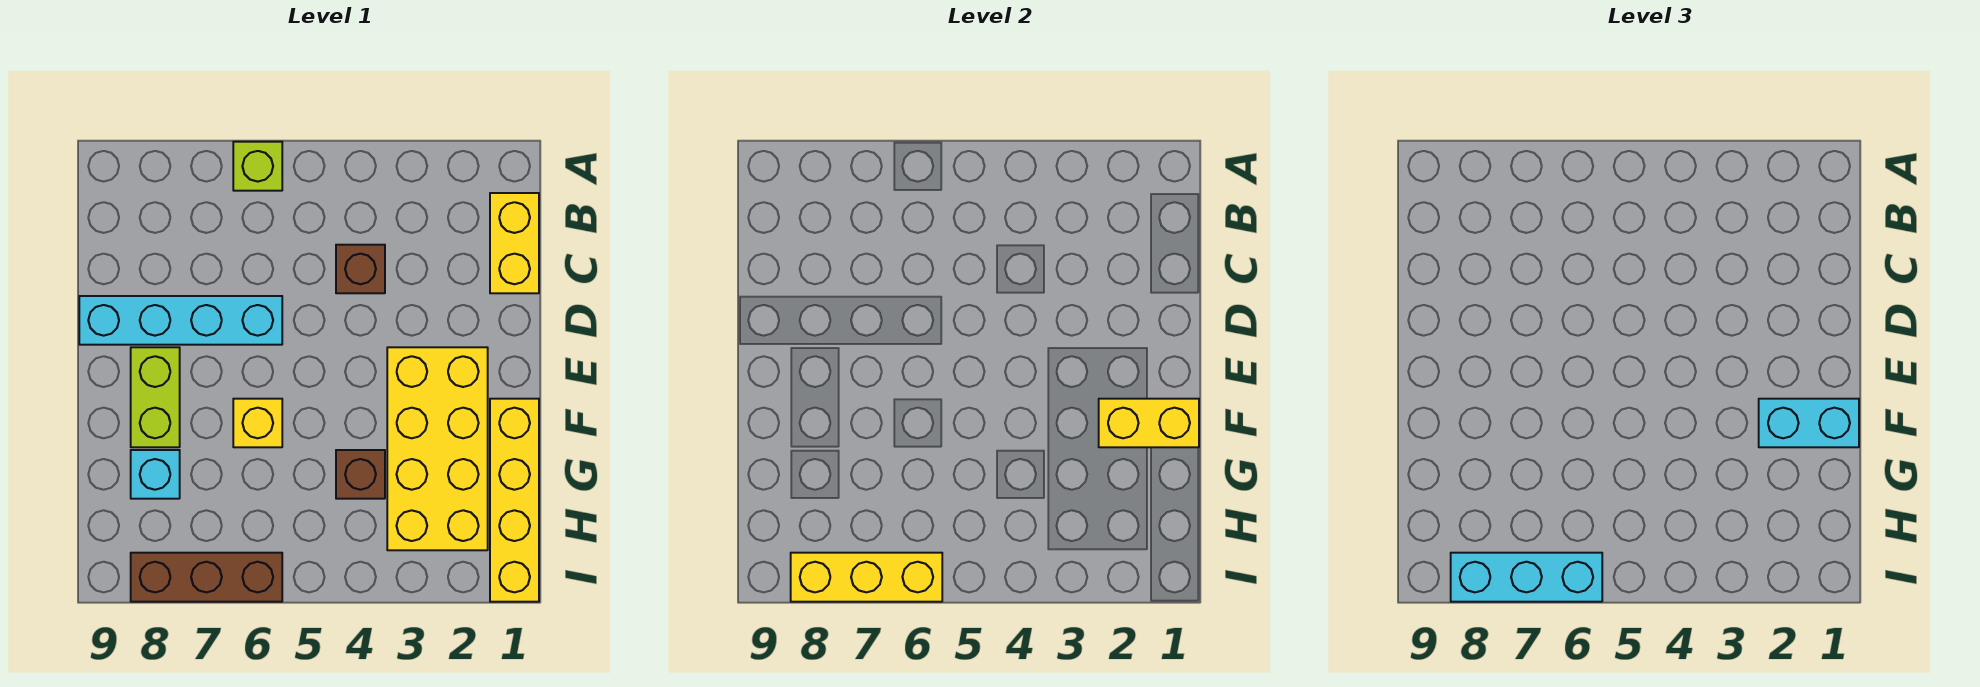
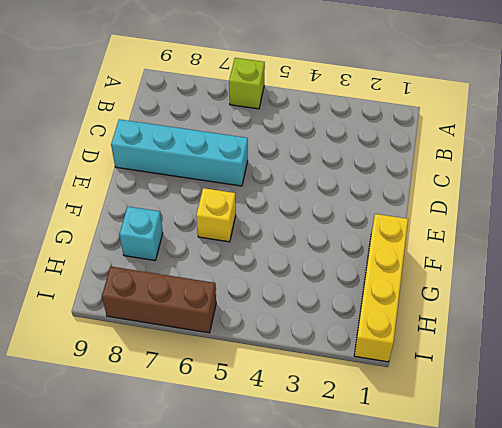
none -> yellow 1x2 brick [490,193,539,293]
none -> brown 1x1 brick [336,245,385,293]
none -> yellow 2x4 brick [387,347,488,550]

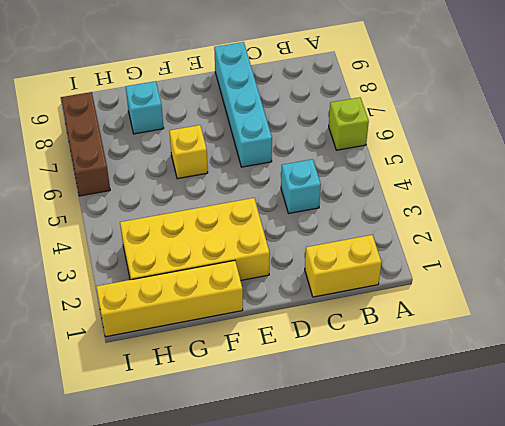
cyan 1x1 brick [281,159,321,213] -> brown 1x1 brick [336,245,385,293]
none -> lime 1x2 brick [131,347,180,447]
none -> brown 1x1 brick [336,450,385,499]
none -> yellow 1x2 brick [1099,399,1199,447]

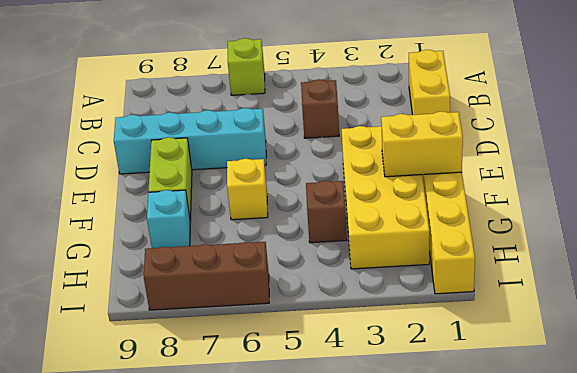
none -> yellow 1x3 brick [791,553,942,602]
none -> cyan 1x2 brick [1759,399,1859,447]
none -> cyan 1x3 brick [1451,553,1602,602]

